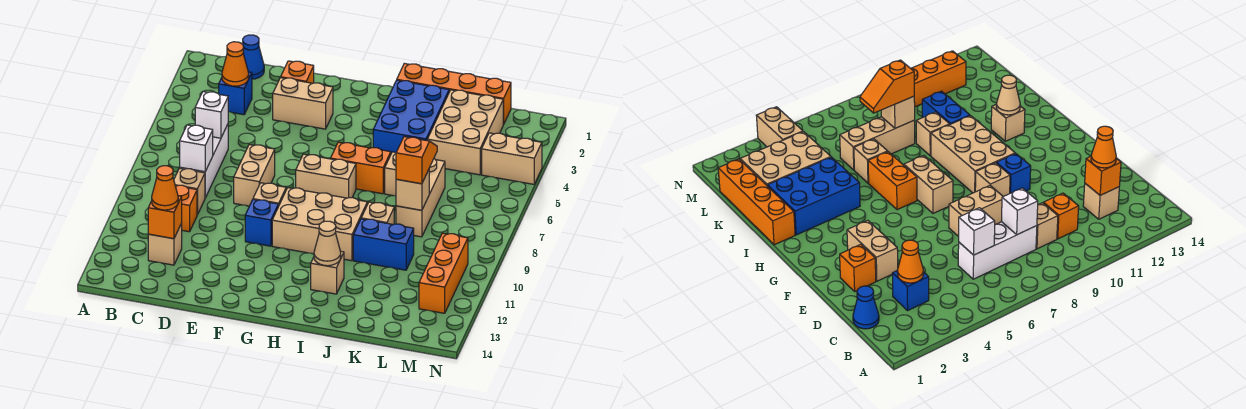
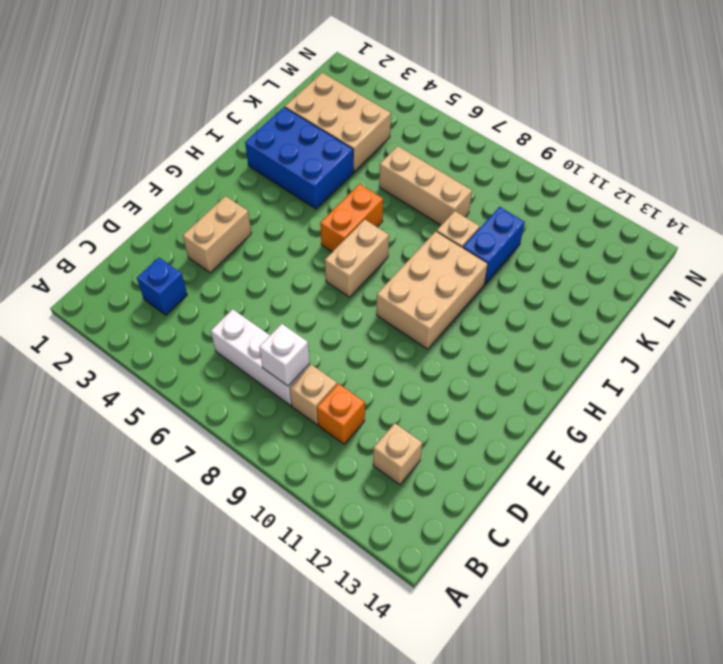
none -> blue 1x1 cone [243,35,264,79]
none -> orange 1x1 brick [281,61,314,83]
none -> tan 1x2 brick [234,145,275,206]
none -> tan 1x1 brick [253,183,286,206]

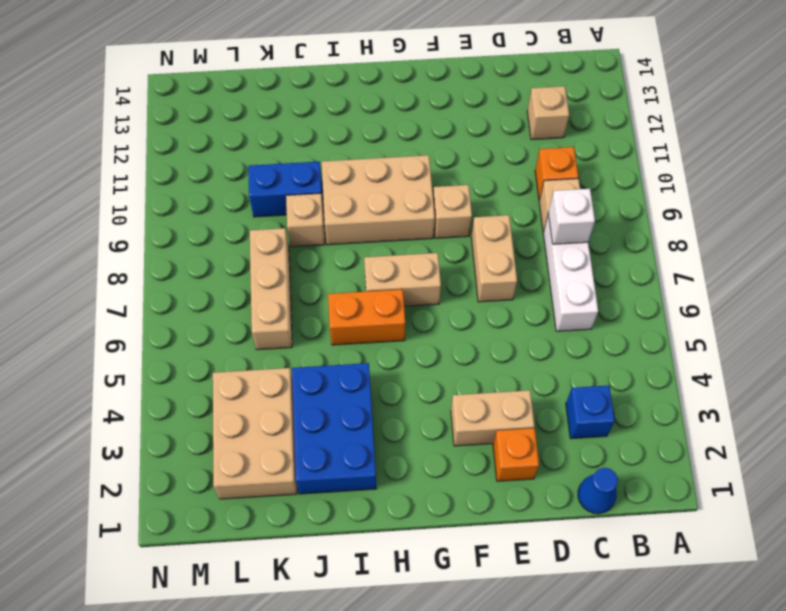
none -> blue 1x1 brick [245,200,278,246]
none -> orange 1x4 brick [397,63,511,124]
none -> tan 1x1 brick [311,252,344,294]
none -> tan 1x1 brick [385,152,396,196]

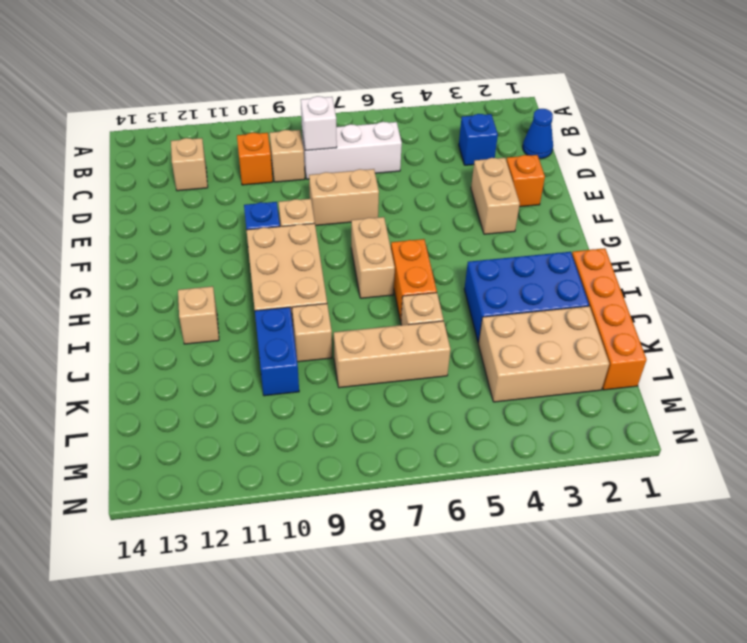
none -> tan 1x2 brick [482,133,542,184]
none -> orange 1x3 brick [419,233,468,313]
none -> orange 1x1 cone [222,42,249,86]
none -> white 1x1 brick [195,92,228,138]

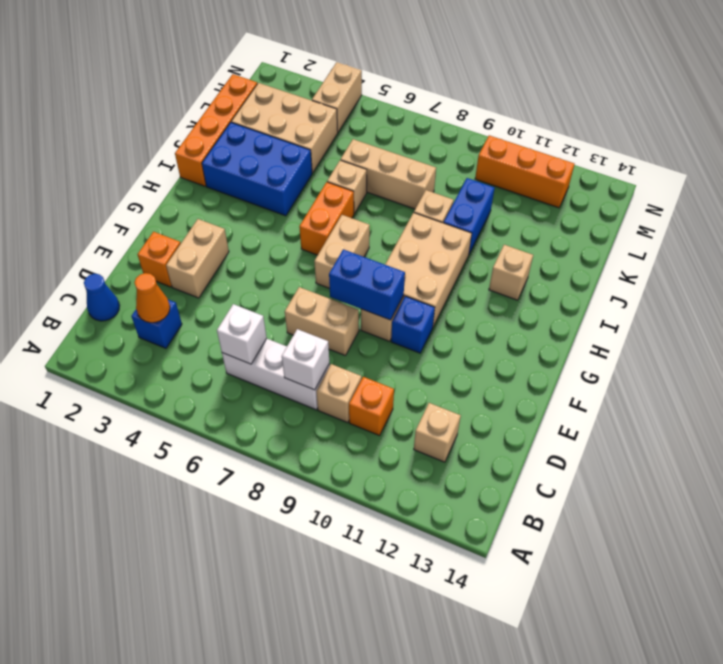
blue 1x2 brick [329,249,405,320] -> none
none -> orange 1x1 brick [148,196,182,239]
none -> tan 1x1 cone [314,221,341,266]
none -> tan 1x1 brick [396,170,429,210]
none -> orange 1x1 cone [152,166,178,210]

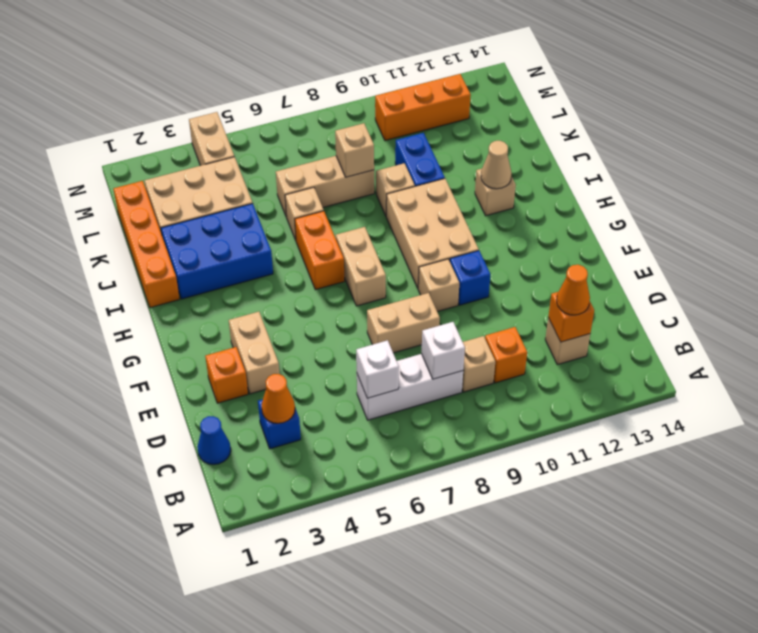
none -> orange 1x2 slope [396,137,437,184]

